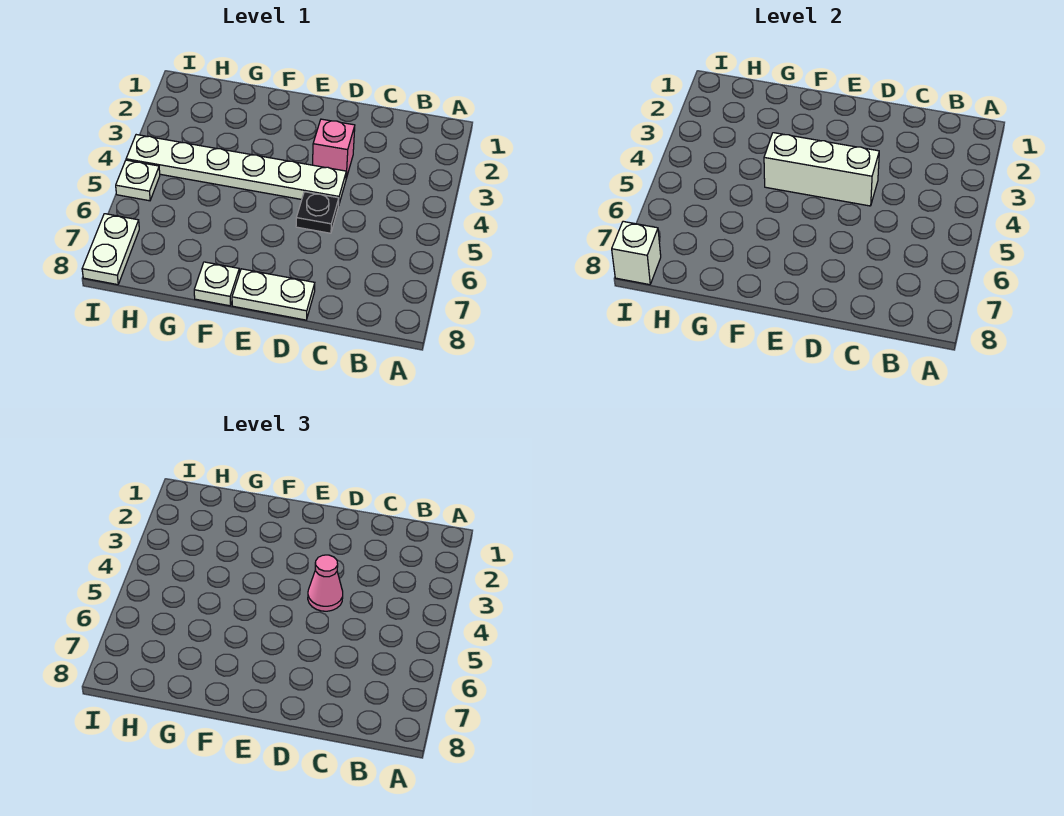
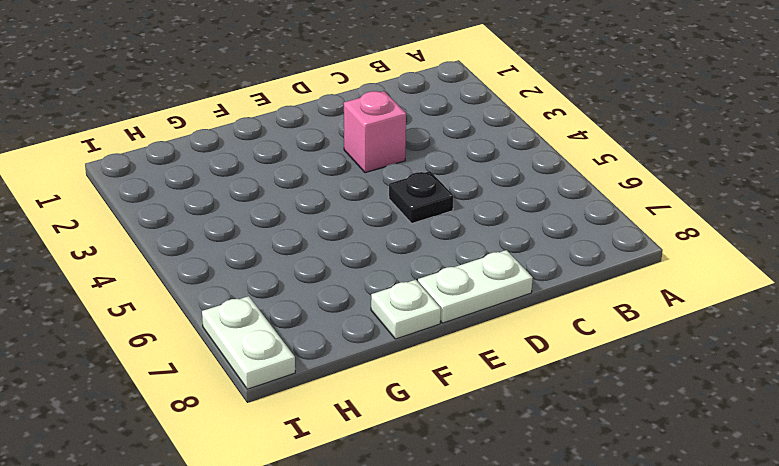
none -> white 1x6 plate [126,135,346,206]
none -> white 1x1 plate [116,160,160,201]

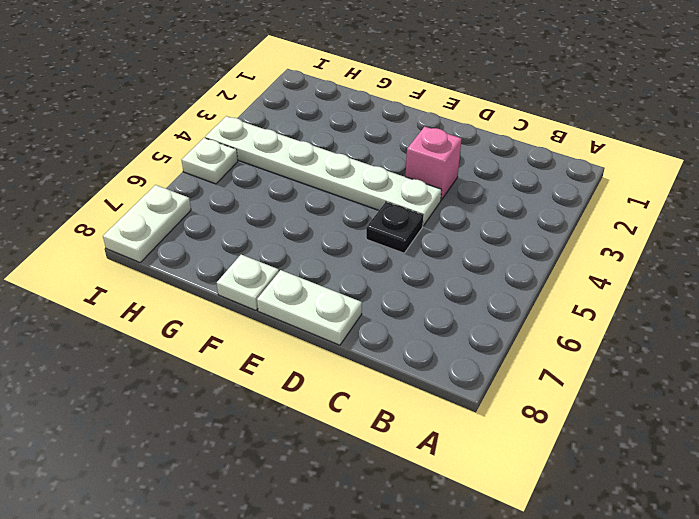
none -> white 1x3 brick [764,133,879,206]
none -> white 1x1 brick [612,221,661,285]

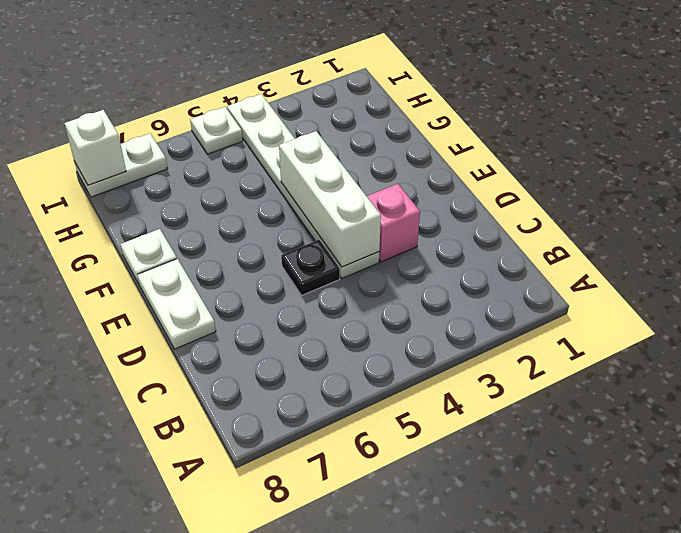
none -> pink 1x1 cone [308,555,343,611]

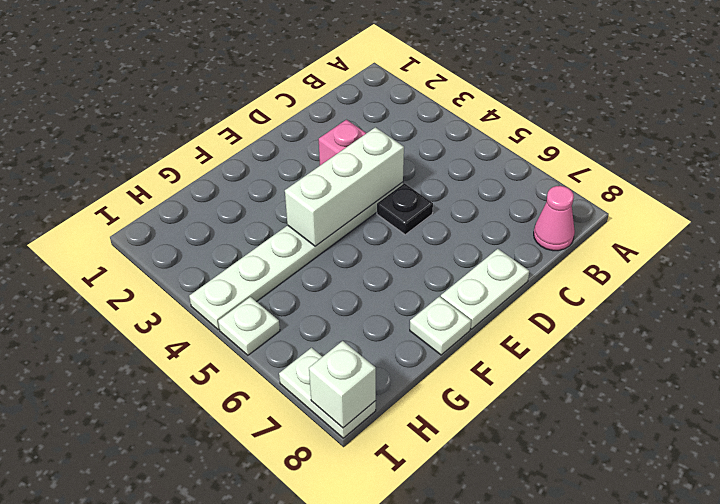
pink 1x1 cone [534,186,575,251] -> pink 1x1 cone moved to [308,555,343,611]

